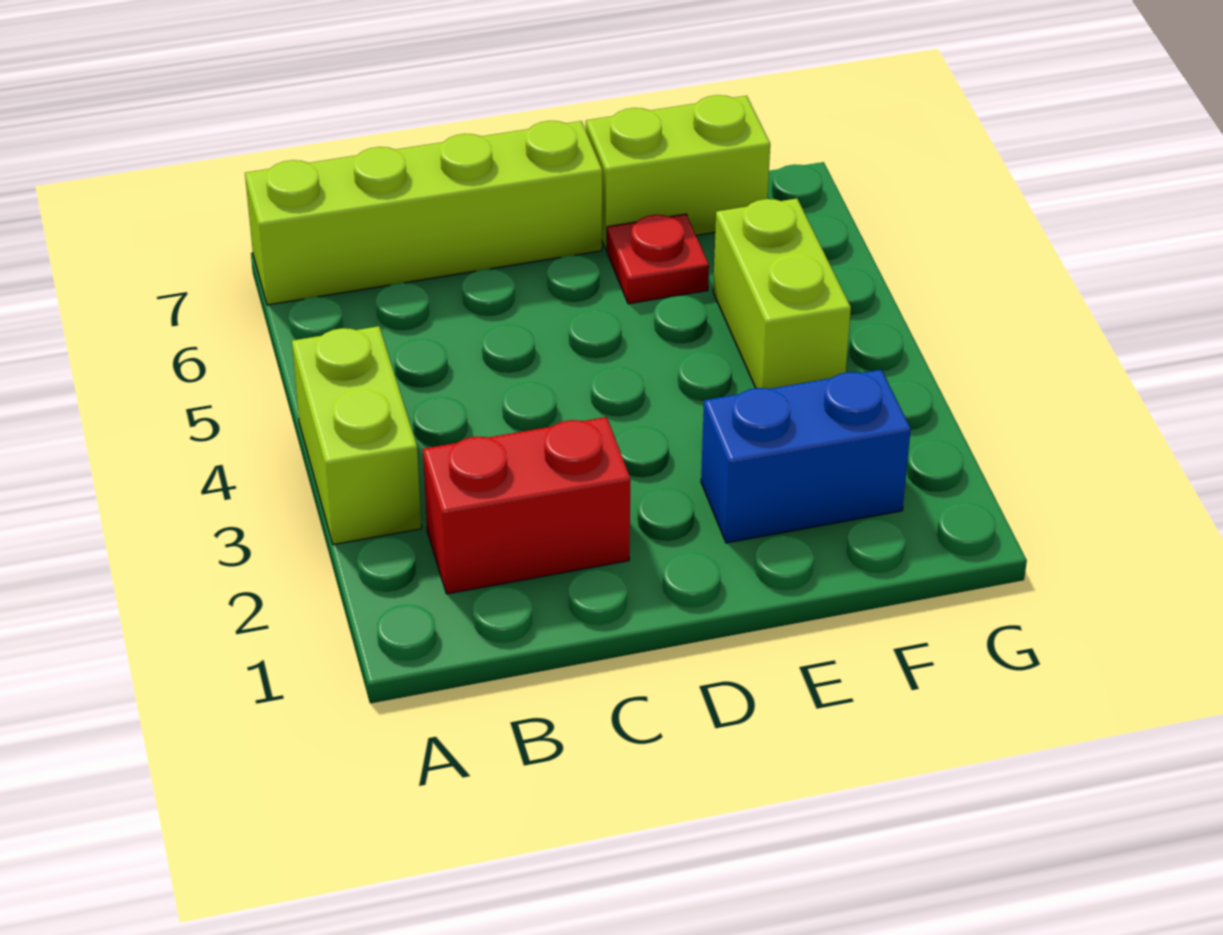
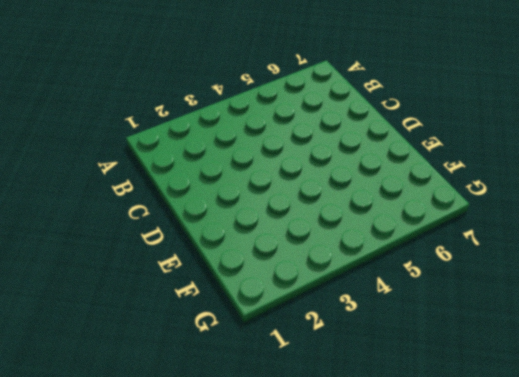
none -> lime 1x2 brick [292,326,422,545]
none -> lime 1x4 brick [245,121,602,305]

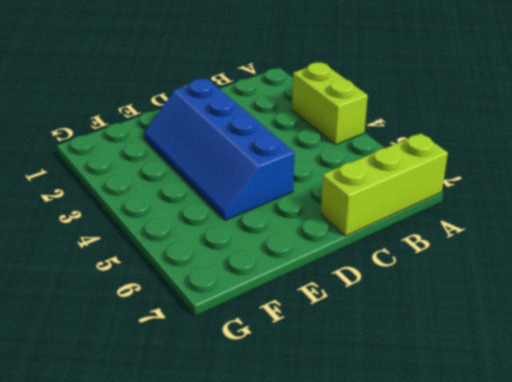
lime 1x3 brick [321,133,448,236] -> lime 1x4 brick [245,121,602,305]
blue 2x4 slope [144,79,295,220] -> blue 1x2 brick [701,370,911,543]
none -> red 1x2 brick [423,417,630,594]
none -> red 1x1 plate [607,214,709,304]

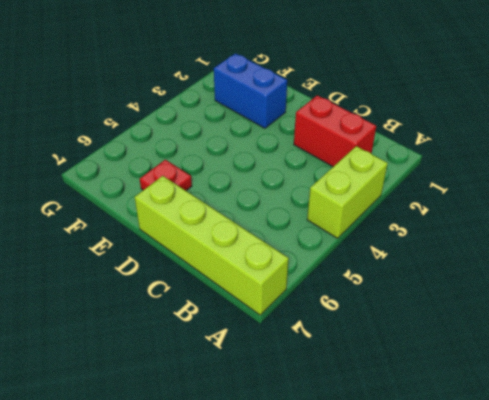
none -> lime 1x2 brick [586,95,770,250]
none -> lime 1x2 brick [713,198,851,389]

